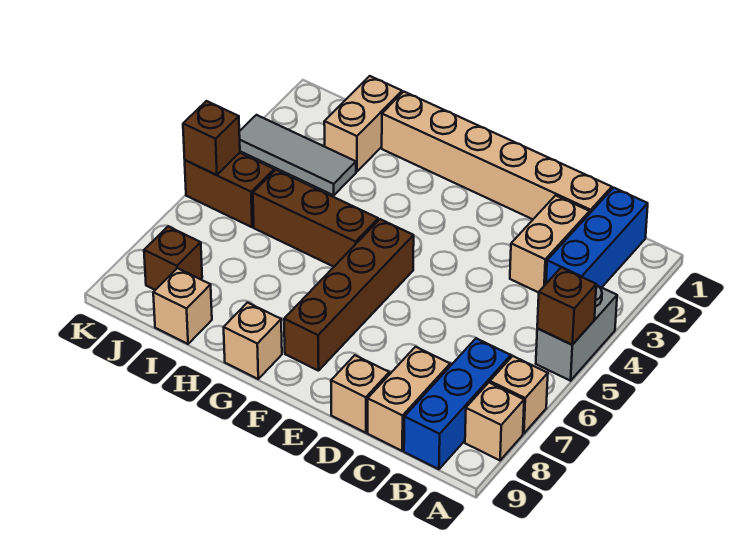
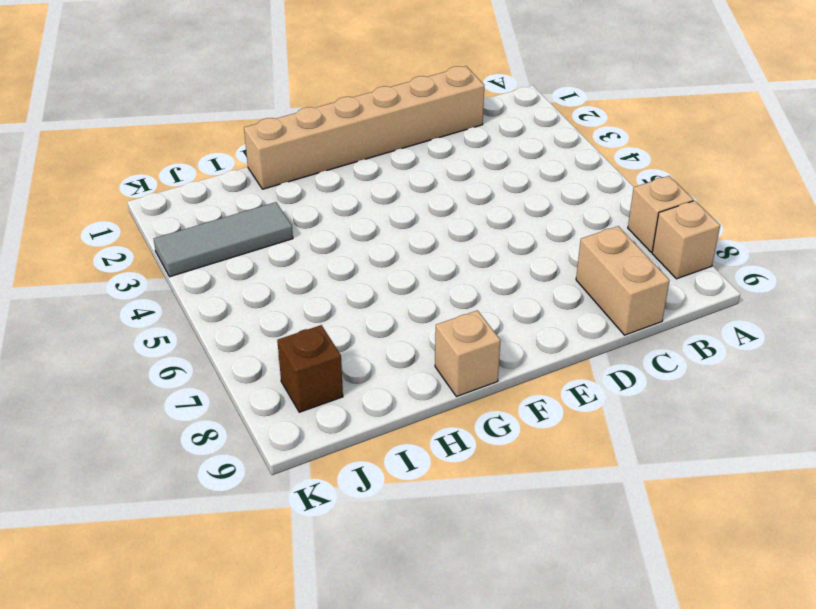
none -> grey 1x2 brick [536,285,617,381]
none -> blue 1x3 brick [546,188,648,288]
none -> blue 1x3 brick [404,338,511,469]

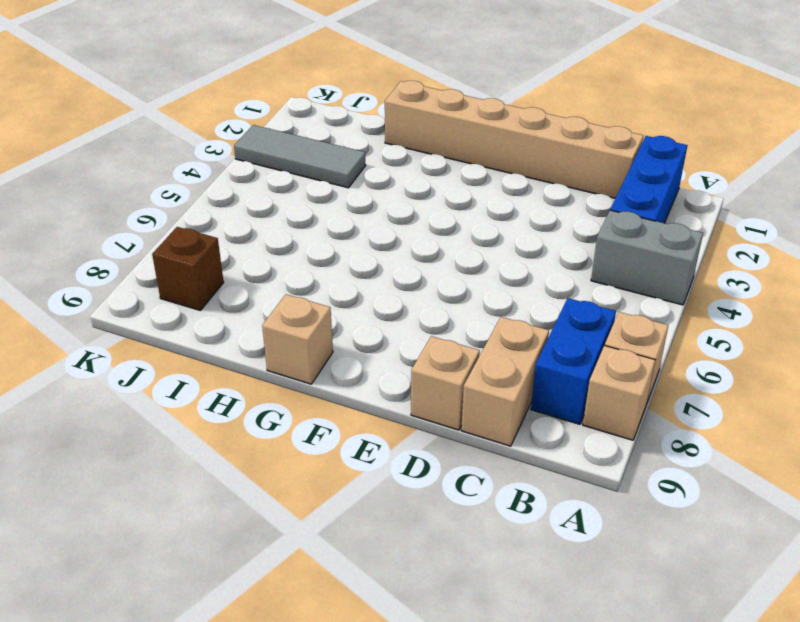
grey 1x2 brick [591,210,703,305] -> grey 1x2 brick turned to [536,285,617,381]
blue 1x2 brick [531,298,616,424] -> blue 1x3 brick [404,338,511,469]
none -> tan 1x2 brick [510,195,590,293]
none -> brown 1x4 brick [284,219,414,371]
none -> brown 1x3 brick [253,170,378,267]

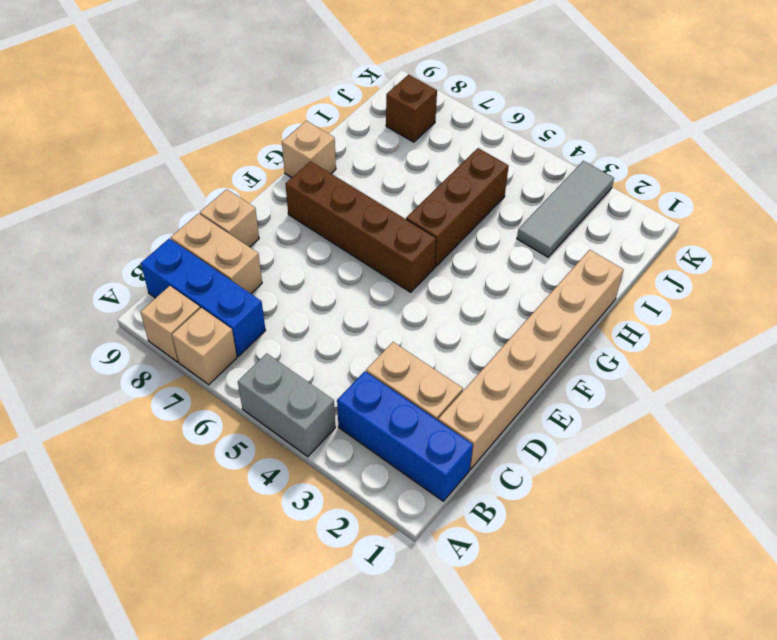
none -> tan 1x2 brick [324,76,402,172]
none -> tan 1x1 brick [153,268,212,344]
none -> brown 1x2 brick [185,153,274,227]

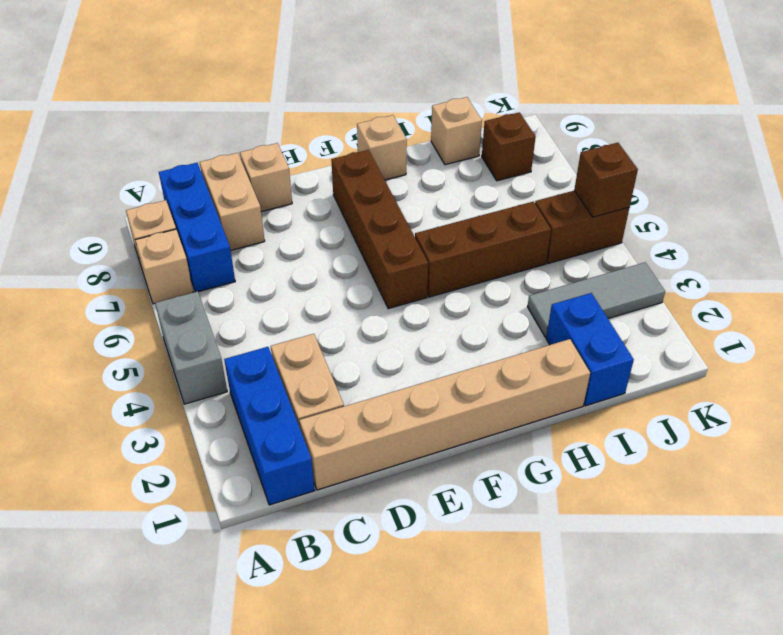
blue 1x2 brick [546,293,634,406] -> tan 1x2 brick [324,76,402,172]
none -> brown 1x1 brick [537,268,596,345]

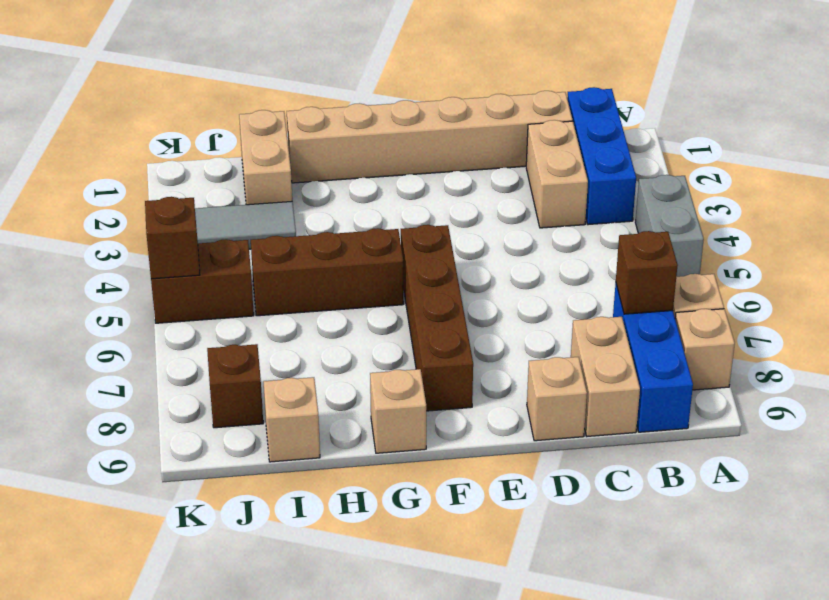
brown 1x1 brick [616,231,678,314] -> brown 1x1 brick moved to [537,268,596,345]

